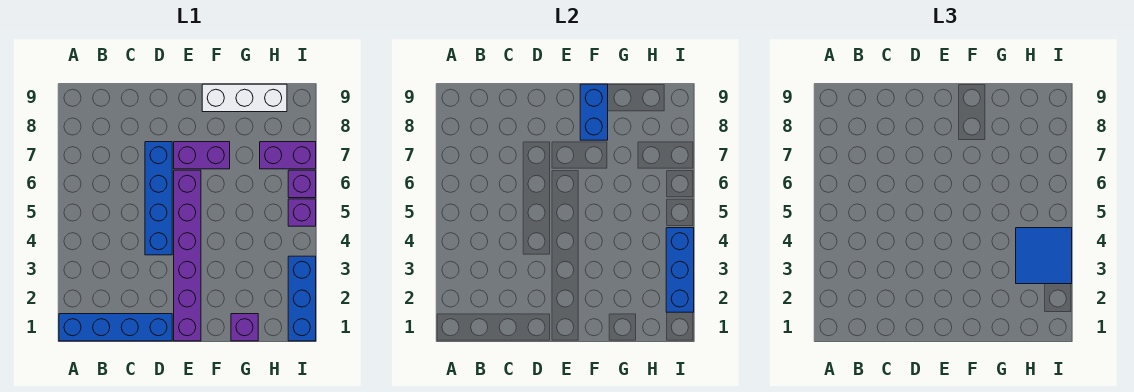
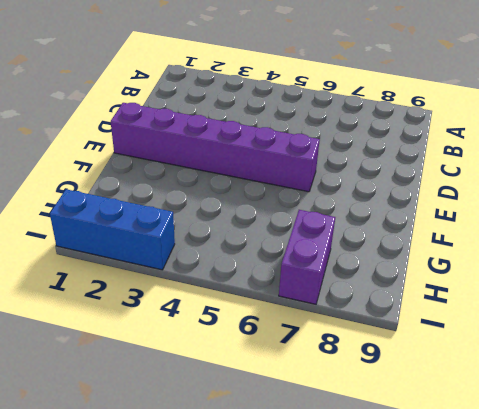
none -> blue 1x4 brick [59,314,172,341]
none -> blue 1x4 brick [145,142,172,255]
none -> purple 1x2 brick [174,142,230,169]

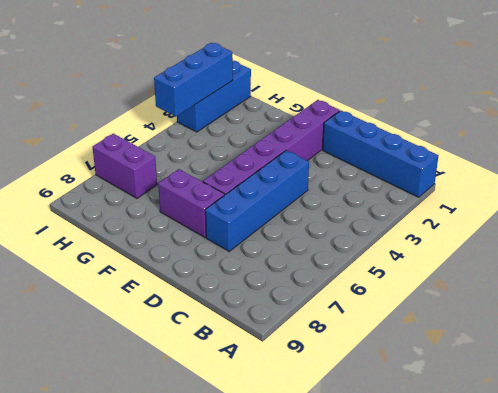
none -> white 1x3 brick [202,84,287,112]
none -> purple 1x1 brick [231,314,258,341]
none -> purple 1x1 brick [288,199,316,226]

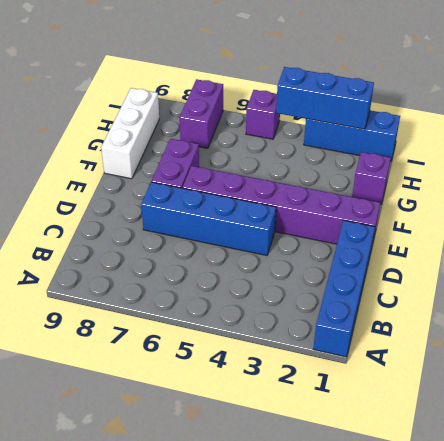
none -> purple 1x1 brick [288,170,316,198]
none -> blue 1x2 brick [580,84,608,140]
none -> blue 2x2 tile [1016,228,1072,284]

